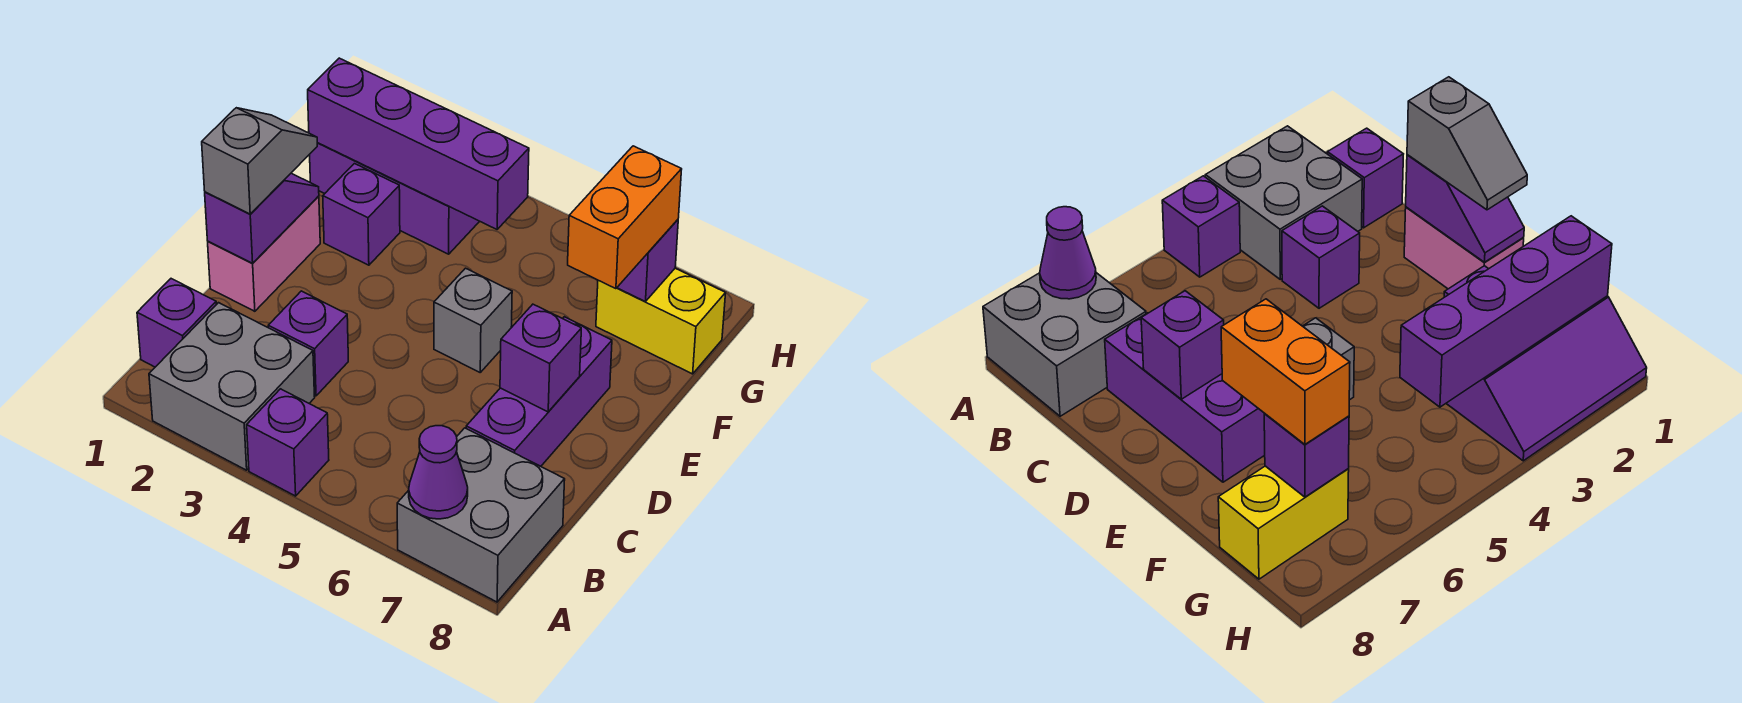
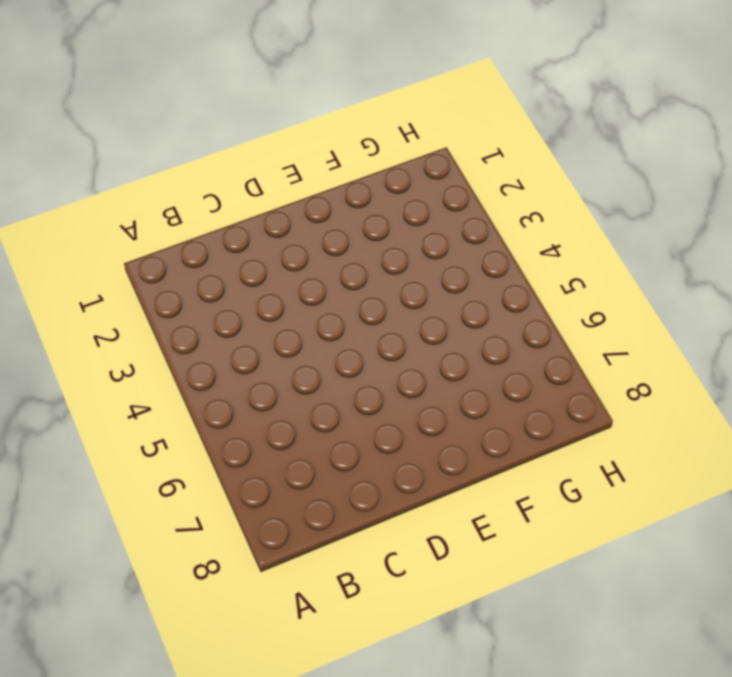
none -> grey 2x2 brick [149,303,315,470]
none -> purple 1x1 brick [247,389,329,496]
none -> grey 2x2 brick [397,428,565,602]

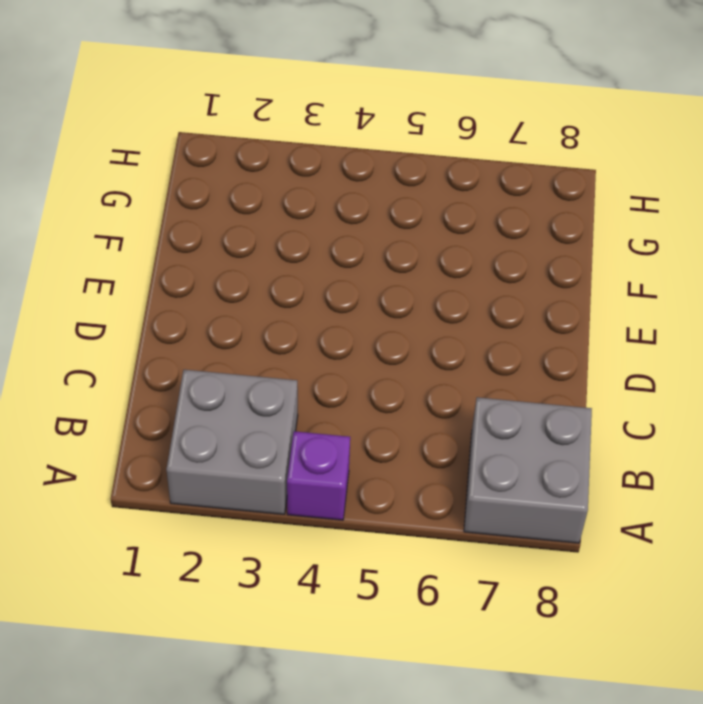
none -> purple 1x1 brick [137,279,216,367]
none -> purple 1x1 brick [268,291,348,396]
none -> purple 1x3 brick [466,317,612,466]

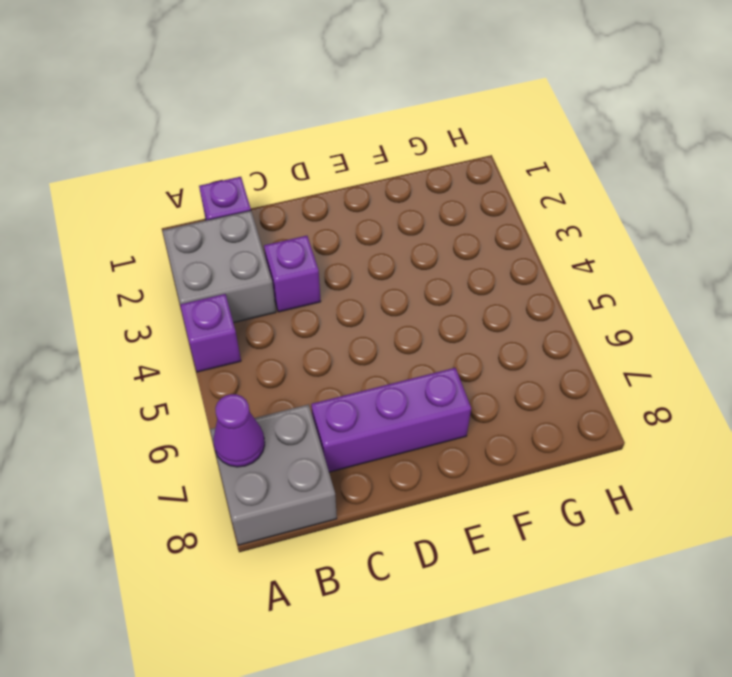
none -> pink 1x2 brick [208,196,320,311]
none -> grey 1x1 brick [434,268,512,372]
none -> purple 1x1 brick [323,164,400,265]

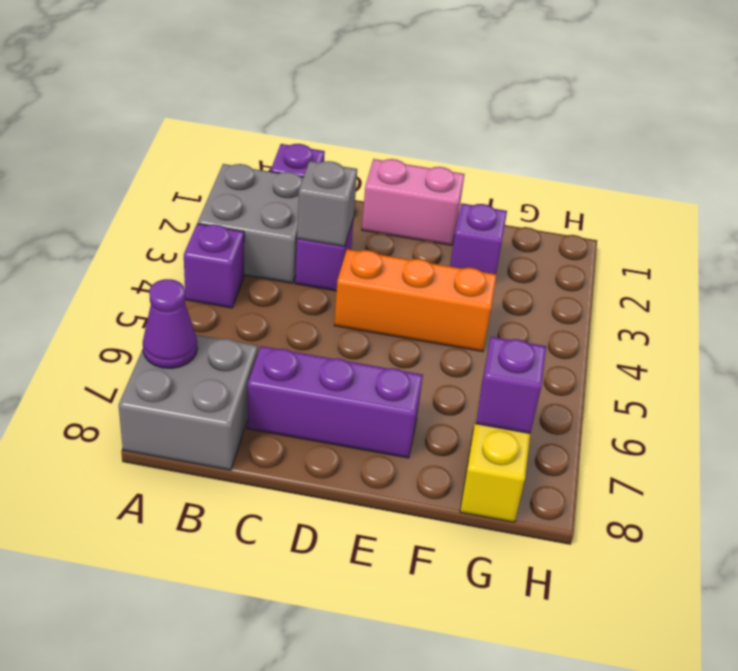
grey 1x1 brick [297,161,357,246] -> grey 1x1 brick moved to [434,268,512,372]
orange 1x3 brick [334,249,497,352] -> none
none -> purple 2x3 slope [310,143,479,254]
none -> purple 1x2 slope [205,173,319,263]
none -> purple 1x1 brick [500,304,581,412]

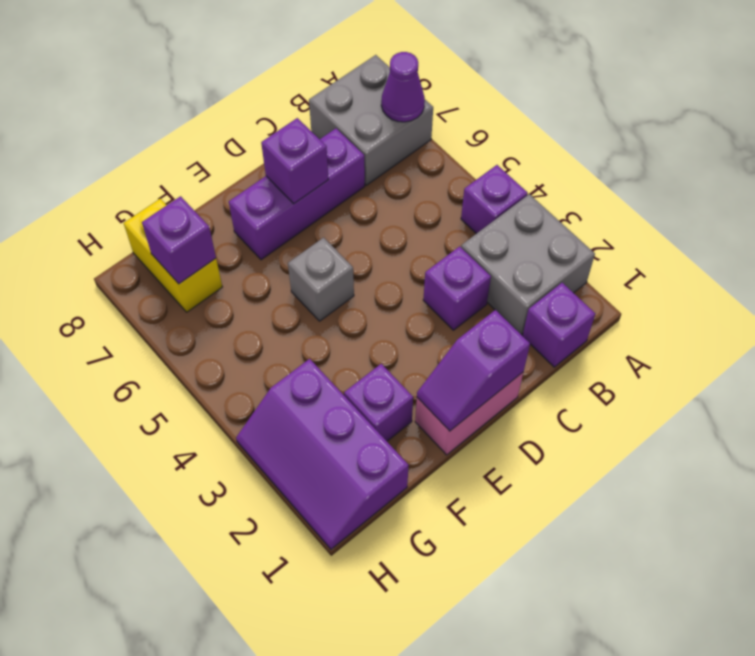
none -> purple 1x4 brick [308,58,529,229]
none -> grey 1x2 slope [202,108,317,214]
none -> orange 1x2 brick [568,146,682,289]

